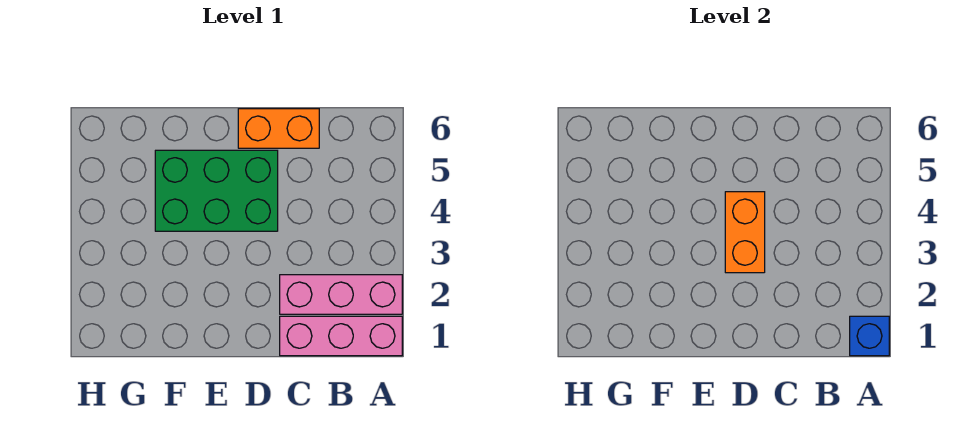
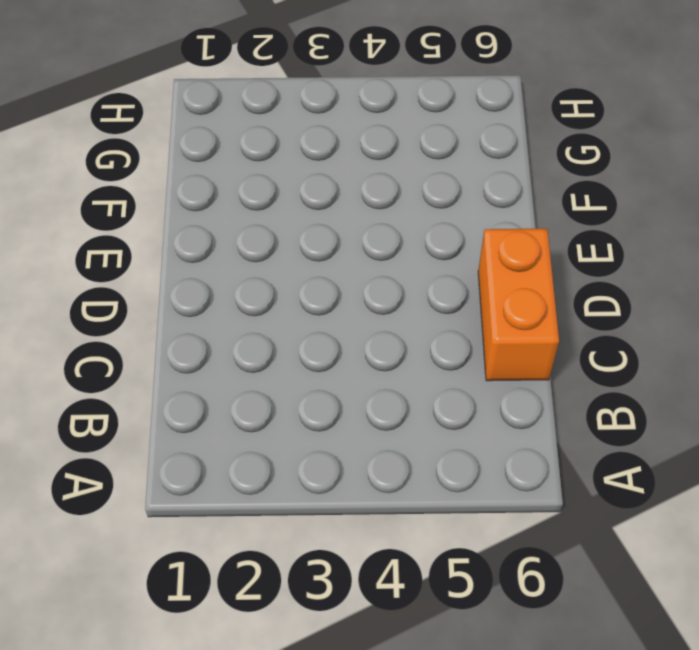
none -> pink 1x3 brick [280,316,402,356]
none -> pink 1x3 brick [280,275,402,314]

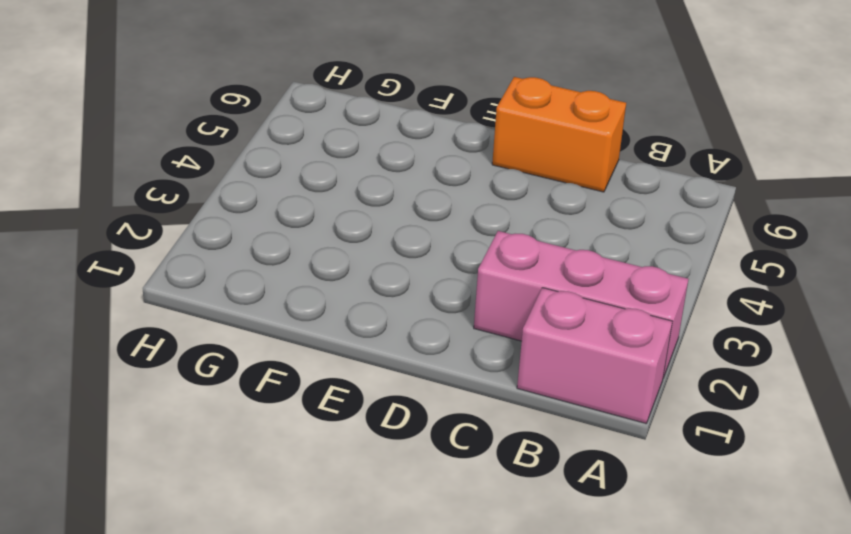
pink 1x2 brick [517,288,672,423] -> pink 1x3 brick [280,316,402,356]
none -> green 2x3 brick [155,150,278,231]
none -> blue 1x1 brick [850,316,889,356]

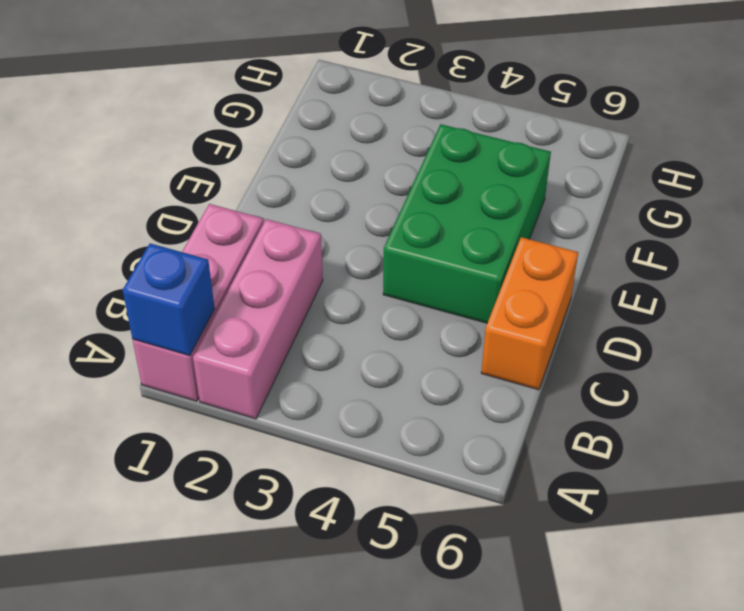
none -> orange 1x2 brick [725,192,765,273]

